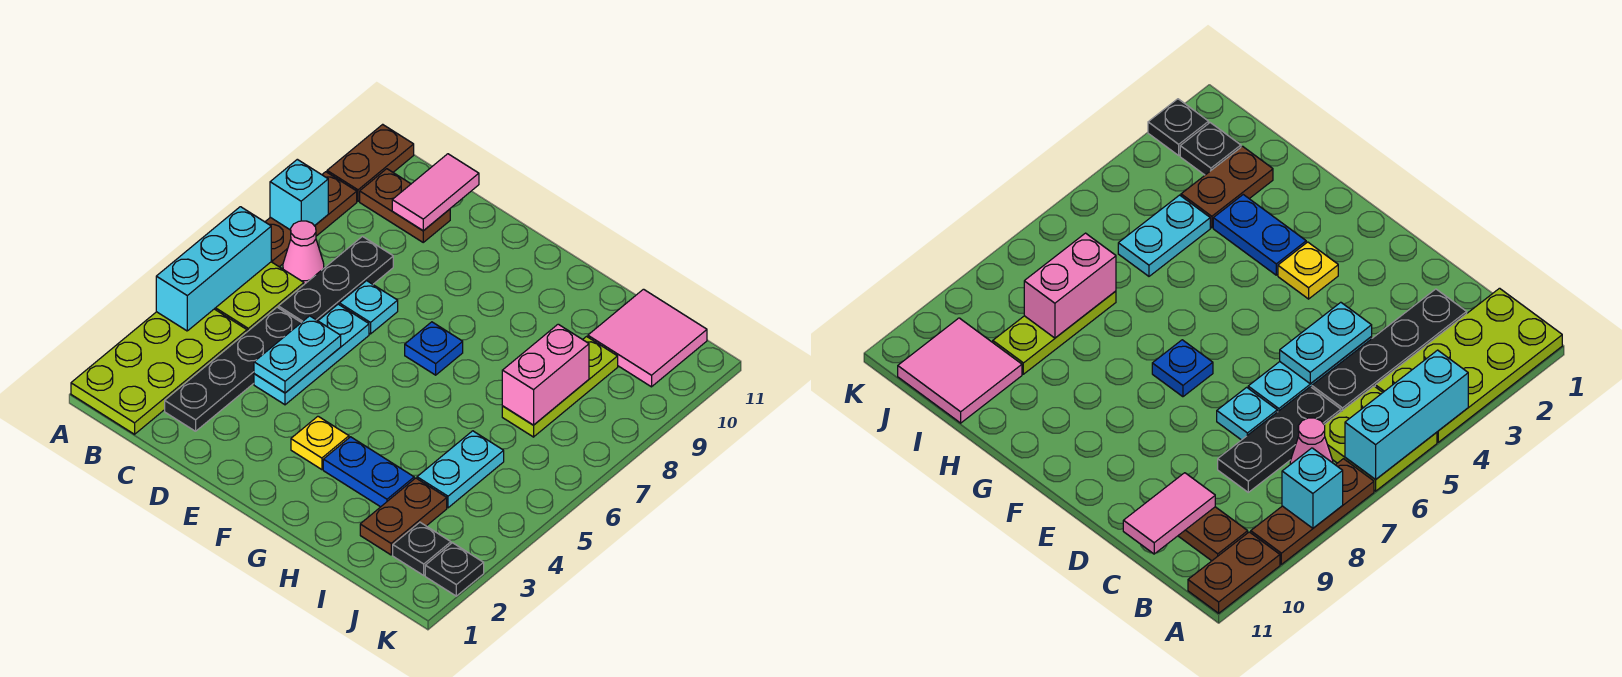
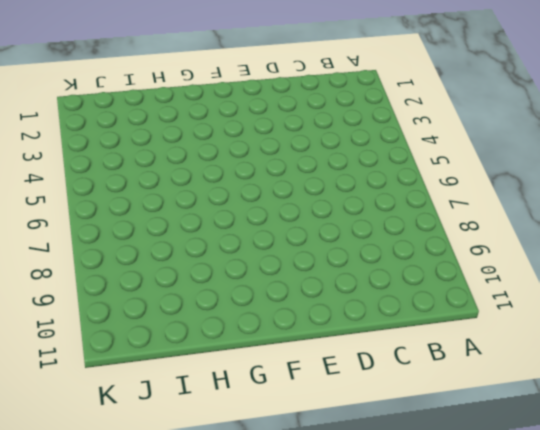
none -> lime 2x4 plate [71,309,247,434]
none -> lime 2x2 plate [215,262,304,332]
none -> brown 1x3 plate [265,172,357,267]

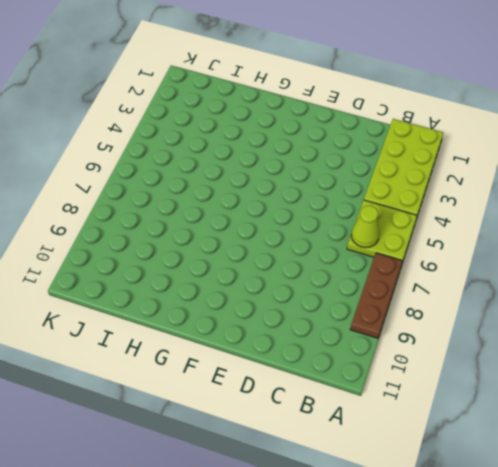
lime 1x1 cone [351,206,380,248] -> none
none -> brown 1x2 plate [327,124,414,201]
none -> pink 1x1 cone [283,221,324,284]
none -> brown 1x2 plate [360,169,450,242]

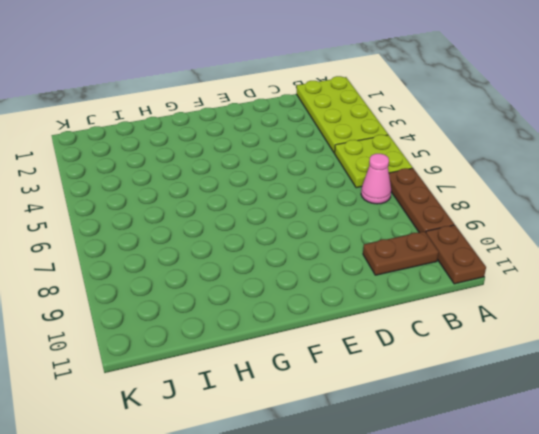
none -> black 1x4 plate [165,307,301,431]
none -> black 1x3 plate [278,237,393,323]
none -> cyan 1x3 plate [254,304,369,405]

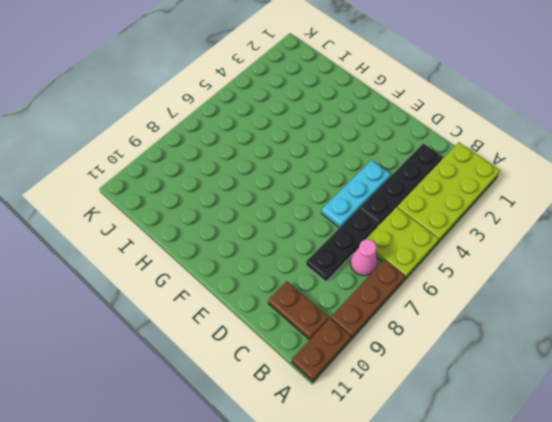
none -> cyan 1x1 plate [339,281,398,334]
none -> yellow 1x1 plate [291,416,349,470]
none -> blue 1x1 plate [405,322,463,375]

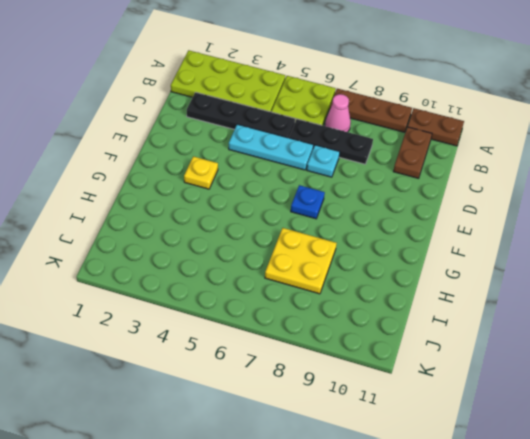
yellow 2x2 plate [265,228,337,294] -> lime 1x3 plate [502,337,618,437]
none -> blue 1x2 plate [323,437,414,507]
none -> brown 1x2 plate [360,478,447,555]
none -> cyan 1x2 plate [417,431,504,508]

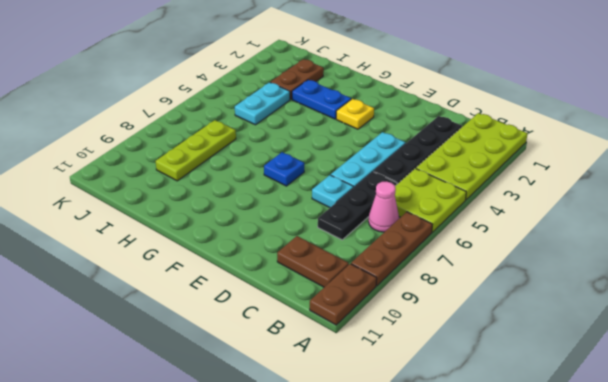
none -> pink 2x2 tile [588,289,707,387]
none -> black 1x1 plate [393,522,451,575]
none -> black 1x1 plate [425,543,484,596]

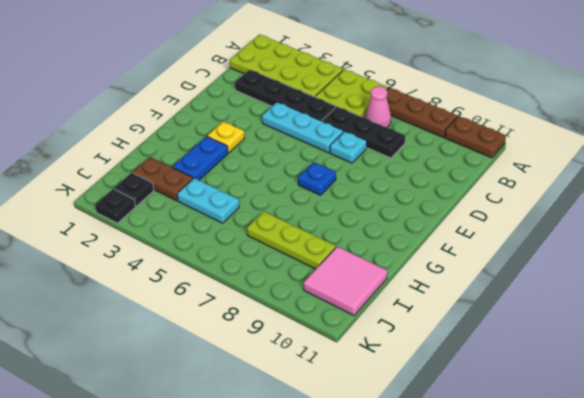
none -> brown 1x2 plate [360,169,450,242]
none -> cyan 1x3 brick [156,207,271,331]
none -> cyan 1x1 brick [270,159,328,230]

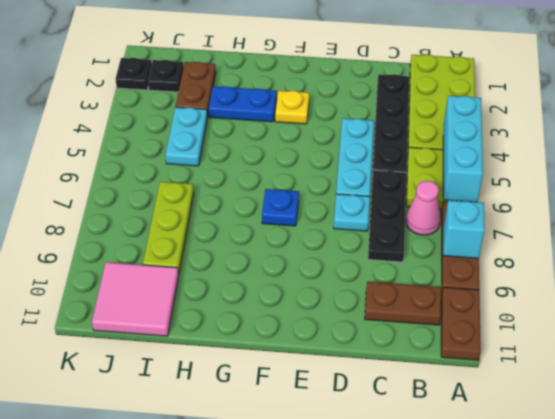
none -> pink 1x2 tile [392,154,479,231]
none -> cyan 1x2 plate [254,316,341,393]
none -> pink 1x2 brick [502,324,589,425]

